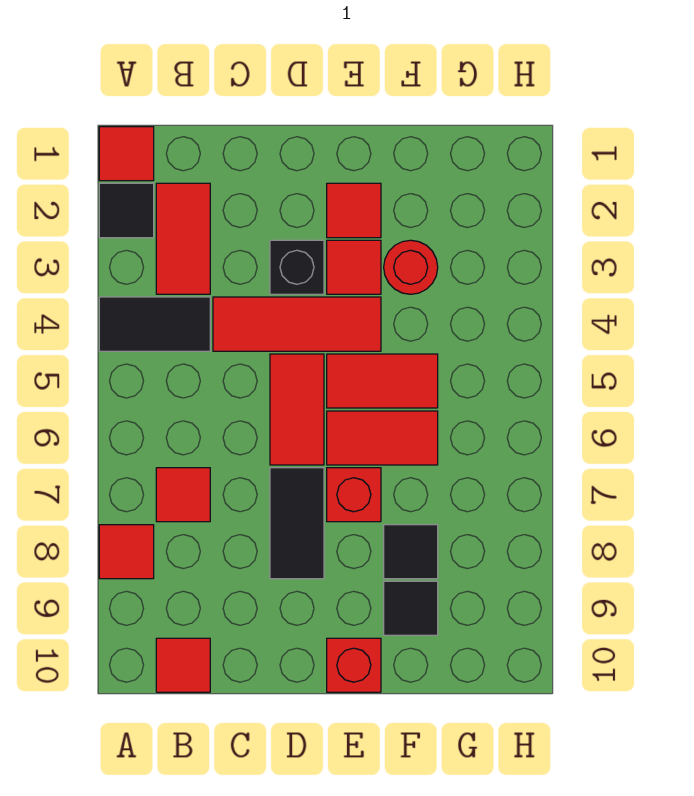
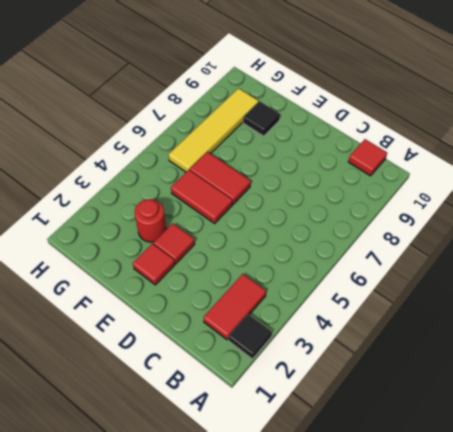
yellow 1x4 tile [168,88,258,172] -> none
none -> red 1x1 tile [99,127,154,181]
none -> black 1x2 tile [99,297,210,351]
none -> red 1x1 tile [99,525,154,579]

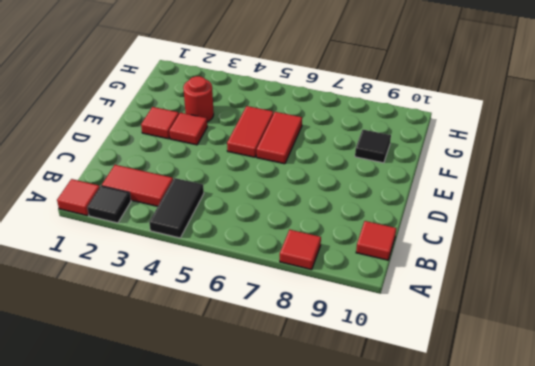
none -> red 1x1 tile [156,468,210,522]
none -> red 1x3 tile [213,297,381,351]
none -> black 1x1 brick [270,240,324,294]

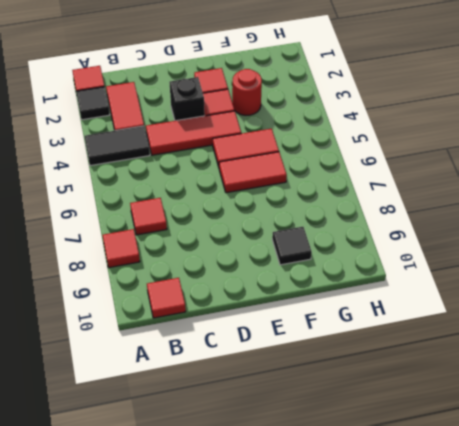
none -> red 1x2 tile [270,354,324,465]
none -> black 1x2 tile [270,468,324,579]
none -> red 1x1 brick [327,468,381,522]

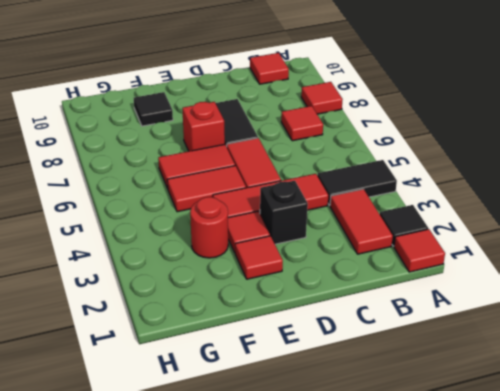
none -> red 1x1 brick [327,638,381,692]
none -> black 1x1 tile [384,525,438,579]

